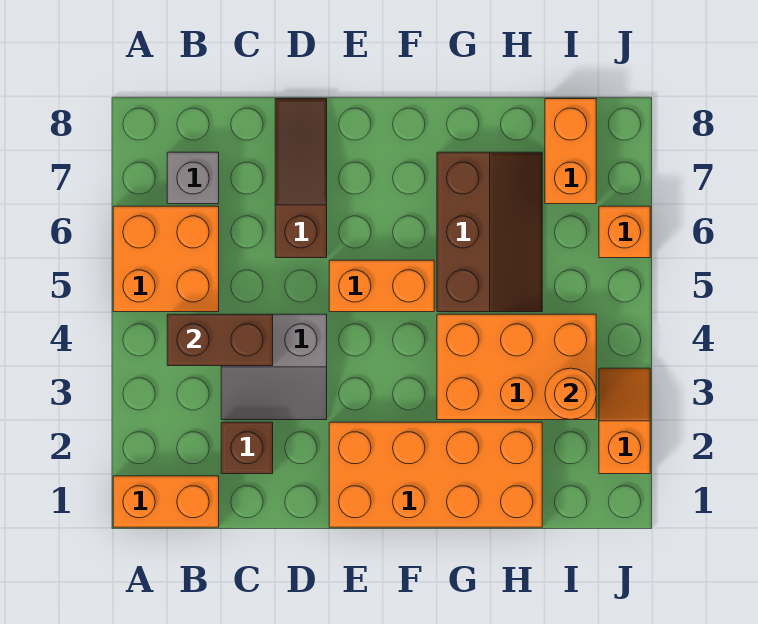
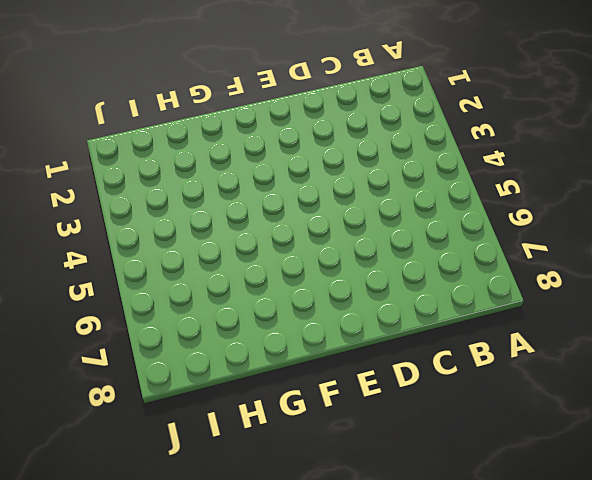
none -> orange 1x2 brick [113,476,219,527]
none -> orange 2x2 brick [113,206,219,312]
none -> grey 1x1 brick [167,152,219,204]

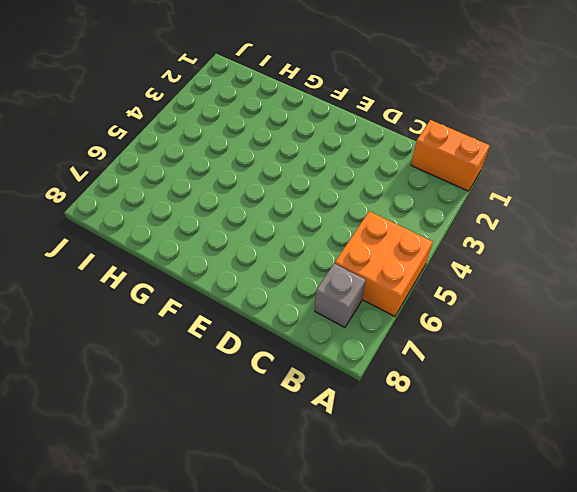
none -> brown 1x1 brick [221,422,273,474]
none -> grey 2x2 slope [221,314,327,420]
none -> brown 1x3 slope [275,99,327,258]

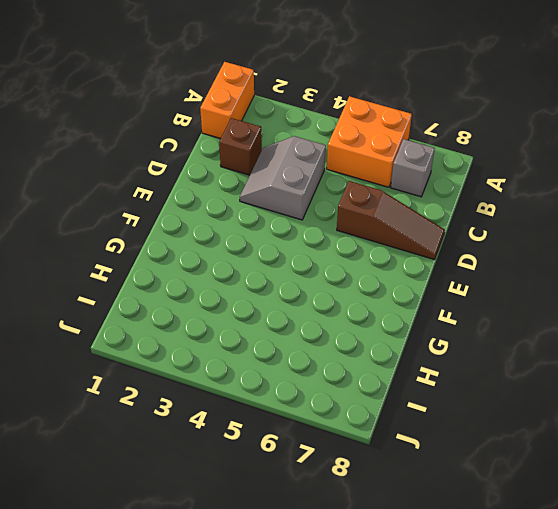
none -> orange 2x4 brick [329,422,542,527]
none -> orange 1x2 brick [329,260,434,312]
none -> orange 2x3 brick [437,314,596,420]

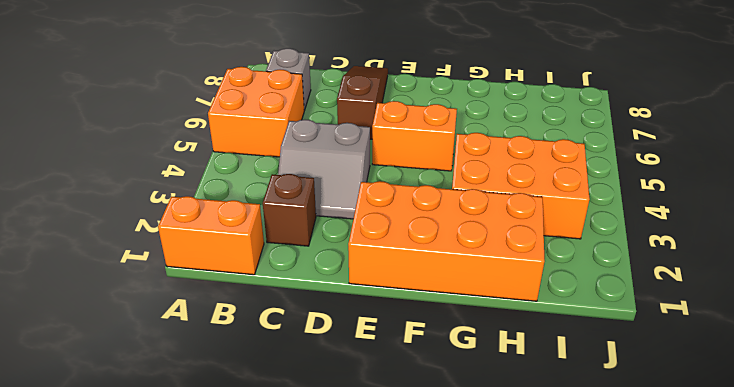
none -> brown 2x3 slope [437,152,542,312]
none -> orange 1x2 brick [545,99,596,204]
none -> orange 1x2 slope [599,368,650,474]

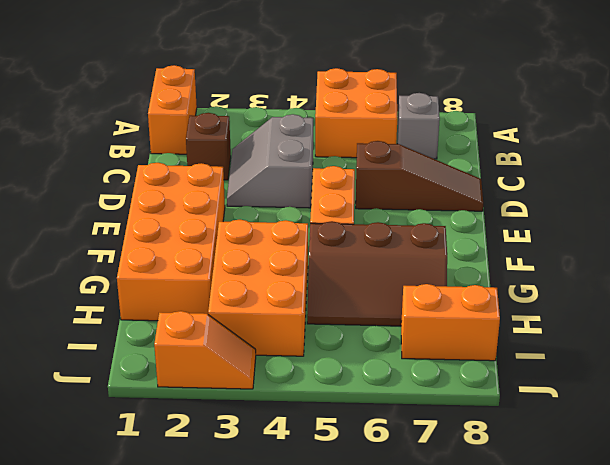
none -> orange 1x1 brick [599,206,650,258]
none -> brown 1x2 brick [167,314,273,366]
none -> orange 1x1 round brick [545,368,596,420]

